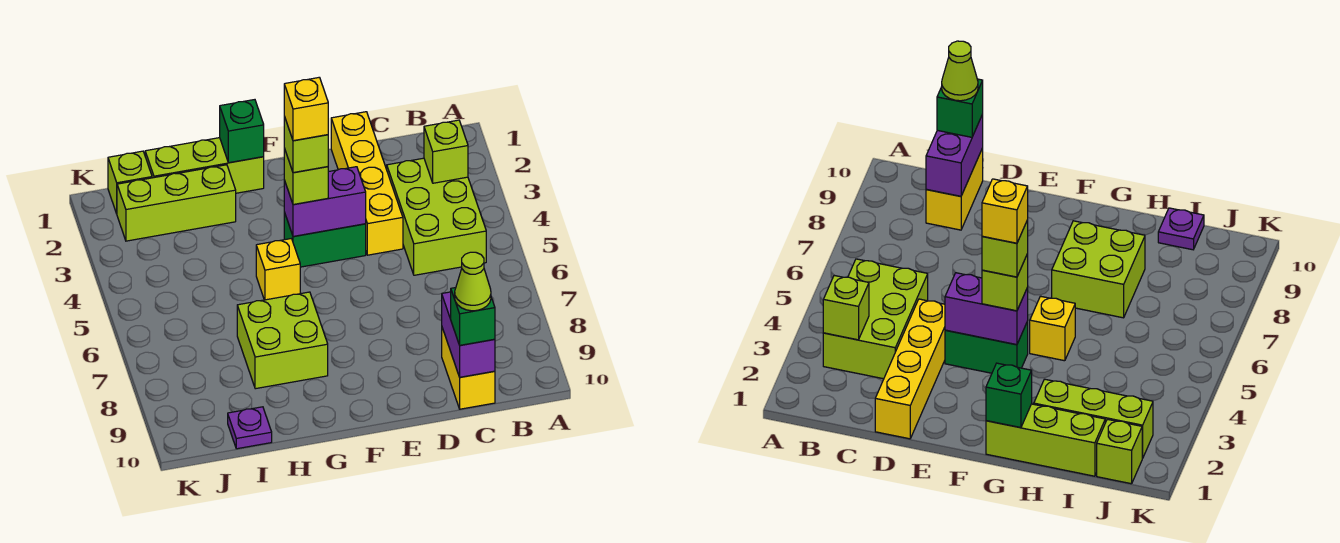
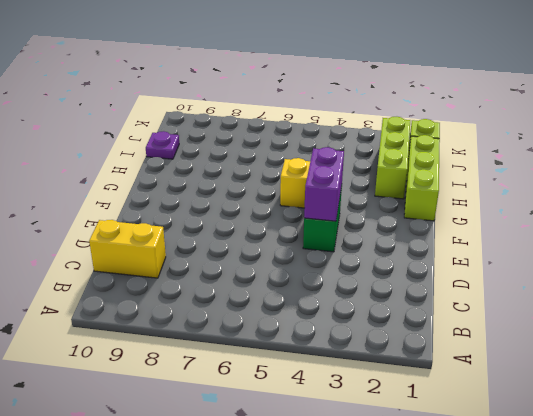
none -> lime 2x3 brick [387,158,486,275]
none -> yellow 1x4 brick [331,112,403,255]
none -> lime 2x2 brick [237,292,328,389]

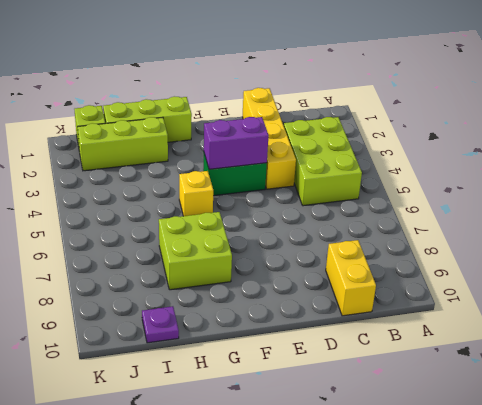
none -> lime 1x1 brick [424,120,468,183]
none -> purple 1x2 brick [442,292,495,377]
none -> green 1x1 brick [220,100,264,163]

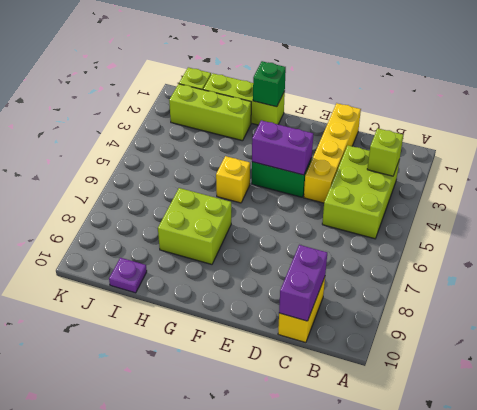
none -> green 1x1 brick [451,288,495,345]
none -> lime 1x1 brick [284,148,328,205]
none -> lime 1x1 cone [455,252,491,311]

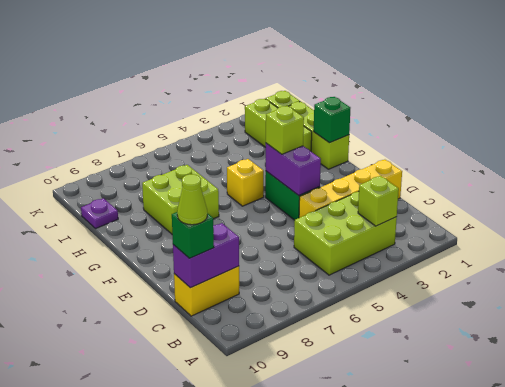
none -> lime 1x1 brick [284,117,328,173]
none -> yellow 1x1 brick [284,77,328,141]

